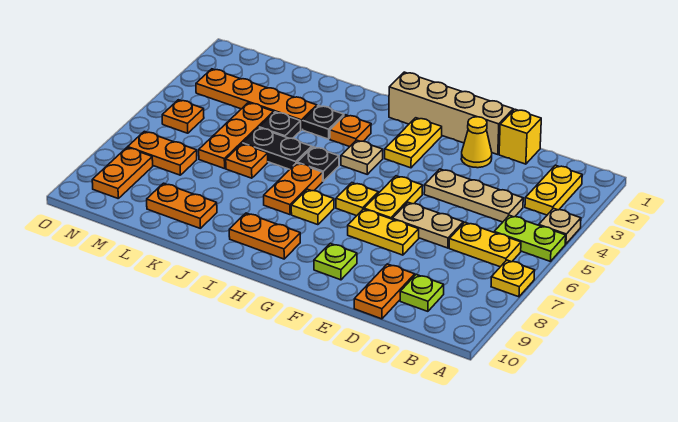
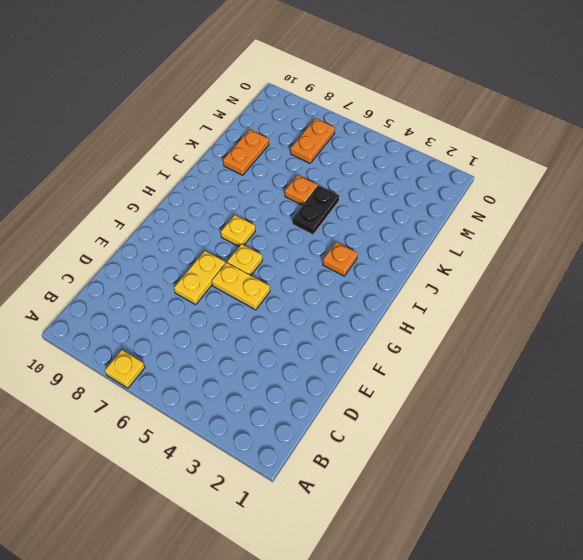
none -> tan 1x1 plate [539,208,581,244]
none -> lime 1x2 plate [494,215,566,261]
none -> yellow 1x2 plate [525,165,582,215]
none -> yellow 1x2 plate [449,222,521,267]

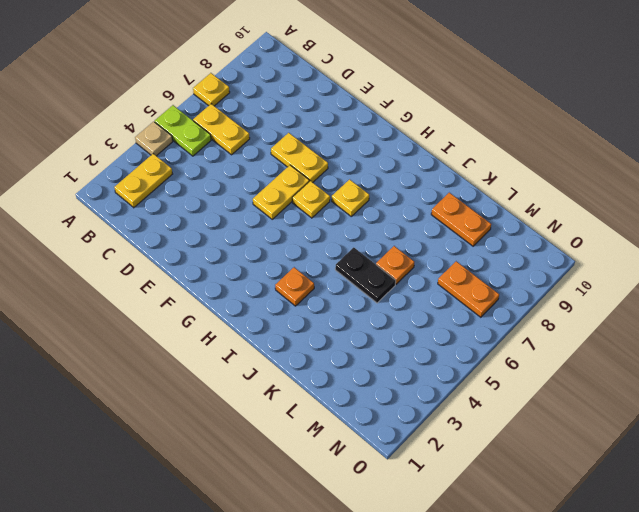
none -> tan 1x3 plate [424,169,523,222]
none -> lime 1x1 plate [400,275,444,311]
none -> yellow 1x1 brick [499,109,541,164]
none -> tan 1x2 plate [392,202,463,248]

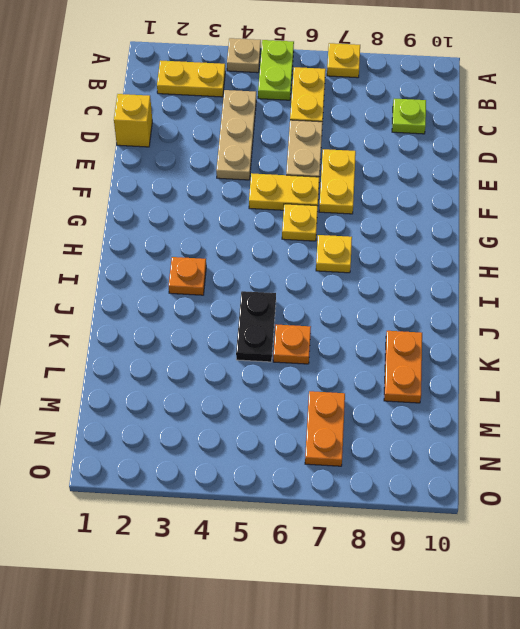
none -> orange 1x2 plate [354,264,415,319]
none -> tan 1x4 brick [389,72,513,155]
none -> yellow 1x1 cone [461,117,492,168]
none -> lime 1x1 plate [314,243,357,280]

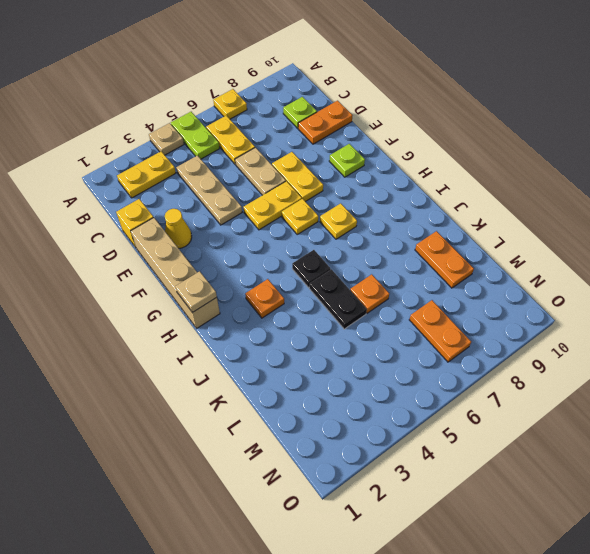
tan 1x1 plate [175,271,217,313] -> tan 1x1 plate moved to [341,140,383,174]
none -> yellow 1x2 plate [385,118,442,168]
none -> orange 1x2 plate [229,213,300,259]
none -> orange 1x2 plate [264,163,323,215]
none -> black 1x1 plate [303,105,344,139]

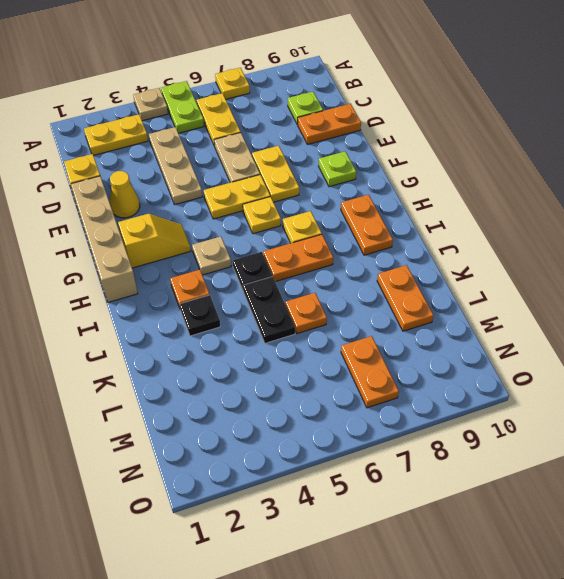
yellow 1x2 slope [118,214,191,268] -> yellow 1x2 plate [385,118,442,168]
none -> orange 1x4 plate [196,69,317,130]
none -> black 1x1 plate [259,112,301,139]
none -> orange 1x3 plate [199,103,274,169]
none -> orange 1x1 plate [162,100,204,133]

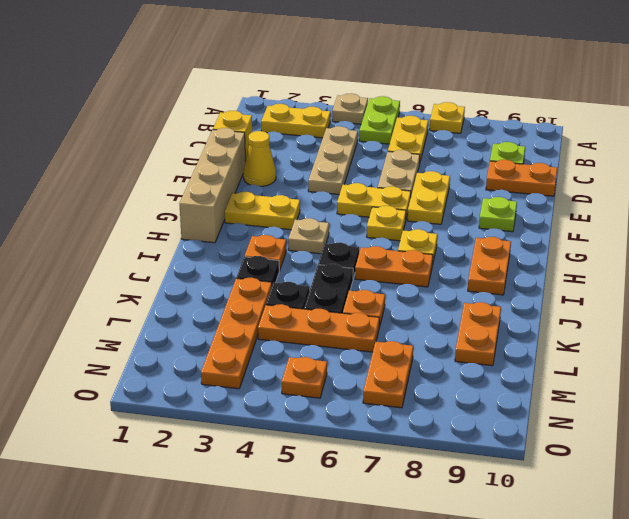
none -> orange 1x2 plate [92,148,153,198]

